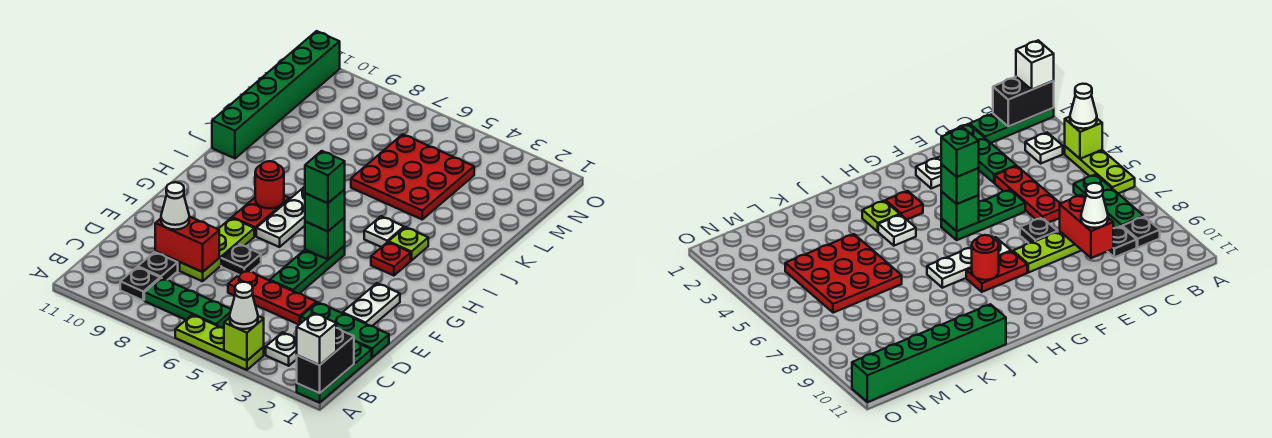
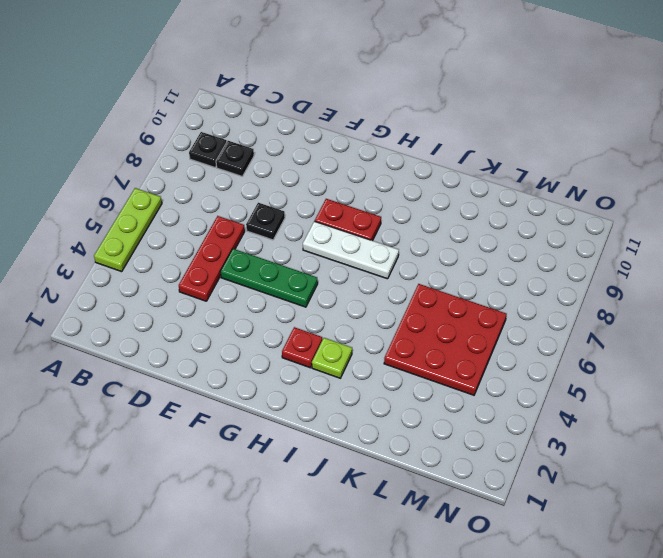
none -> green 1x3 plate [297,341,372,403]
none -> white 1x1 plate [266,332,297,366]
none -> green 1x3 plate [144,278,231,328]

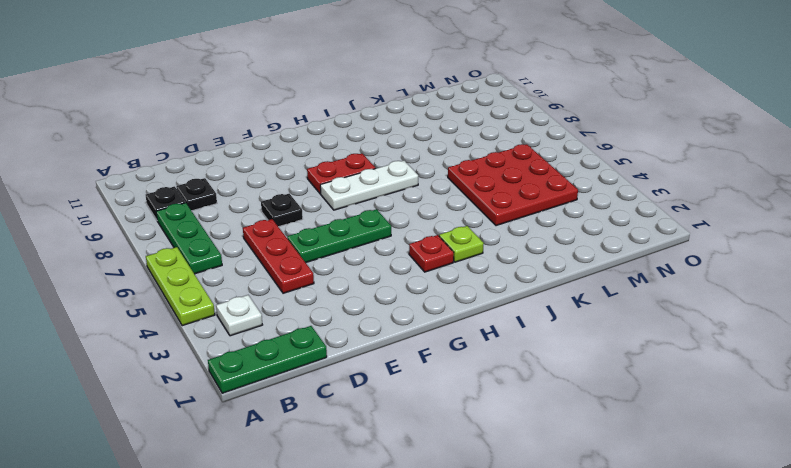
none -> green 1x3 plate [301,302,389,357]
none -> lime 1x3 plate [180,218,254,281]
none -> white 1x2 plate [343,283,400,326]

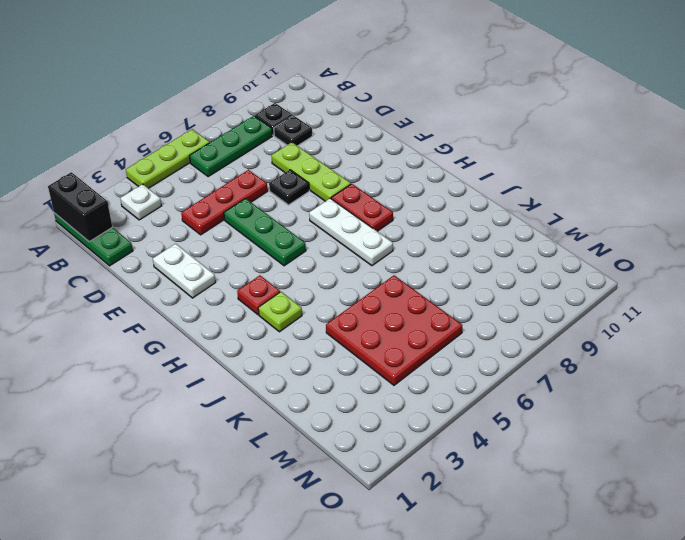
none -> green 1x3 plate [301,302,389,357]
none -> white 1x1 plate [364,216,404,247]
none -> green 1x6 brick [212,31,340,158]

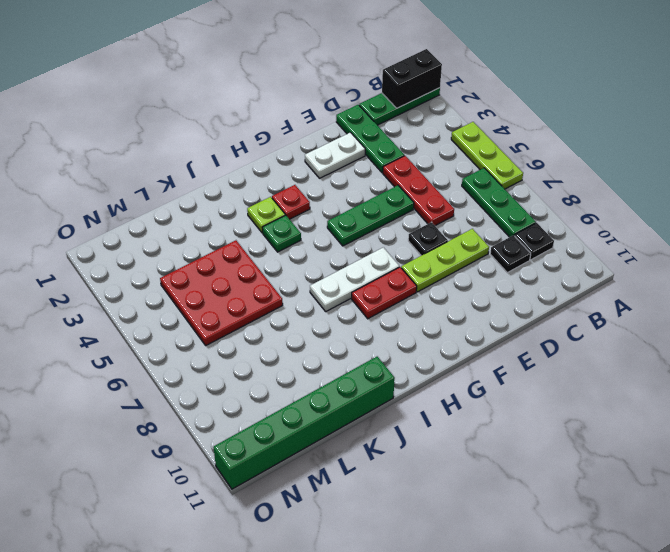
green 1x1 plate [262,215,301,252] -> white 1x1 plate [364,216,404,247]
none -> white 1x1 plate [266,332,297,366]
none -> lime 1x1 brick [224,316,264,361]
none -> red 1x2 brick [155,217,219,272]

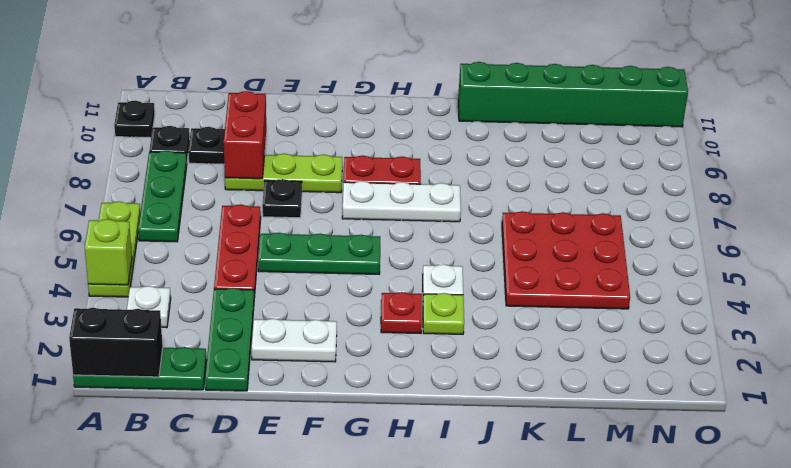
black 1x1 plate [114,101,155,138] -> none
none -> green 1x1 brick [305,218,345,259]
none -> red 1x1 round brick [255,161,284,208]
none -> white 1x1 brick [297,313,336,365]

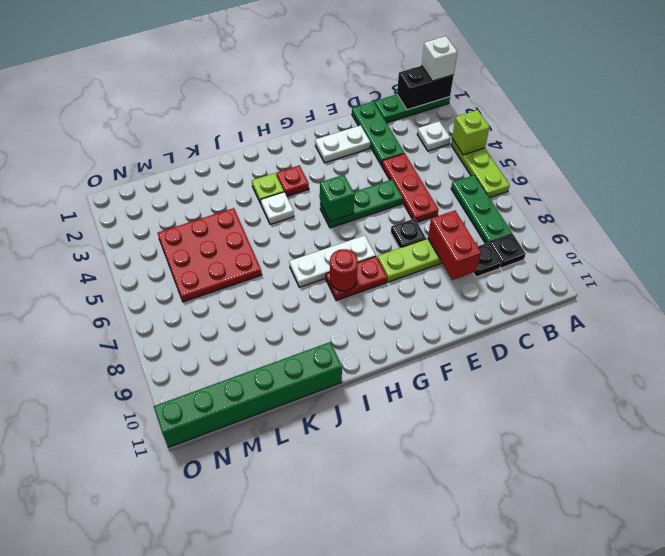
none -> white 1x1 cone [230,282,258,329]
none -> white 1x1 cone [161,182,189,230]
none -> green 1x1 brick [305,189,345,231]

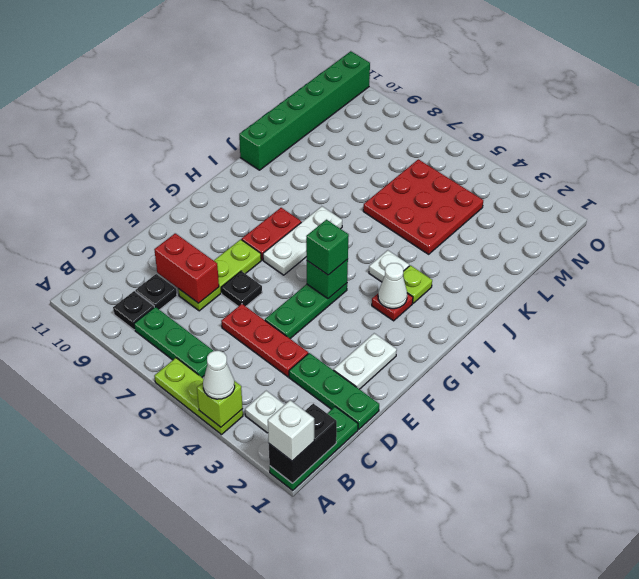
white 1x1 cone [378,263,407,309] -> white 1x1 cone moved to [161,182,189,230]
none -> red 1x1 round brick [255,161,284,208]
none -> green 1x1 brick [305,151,345,203]

